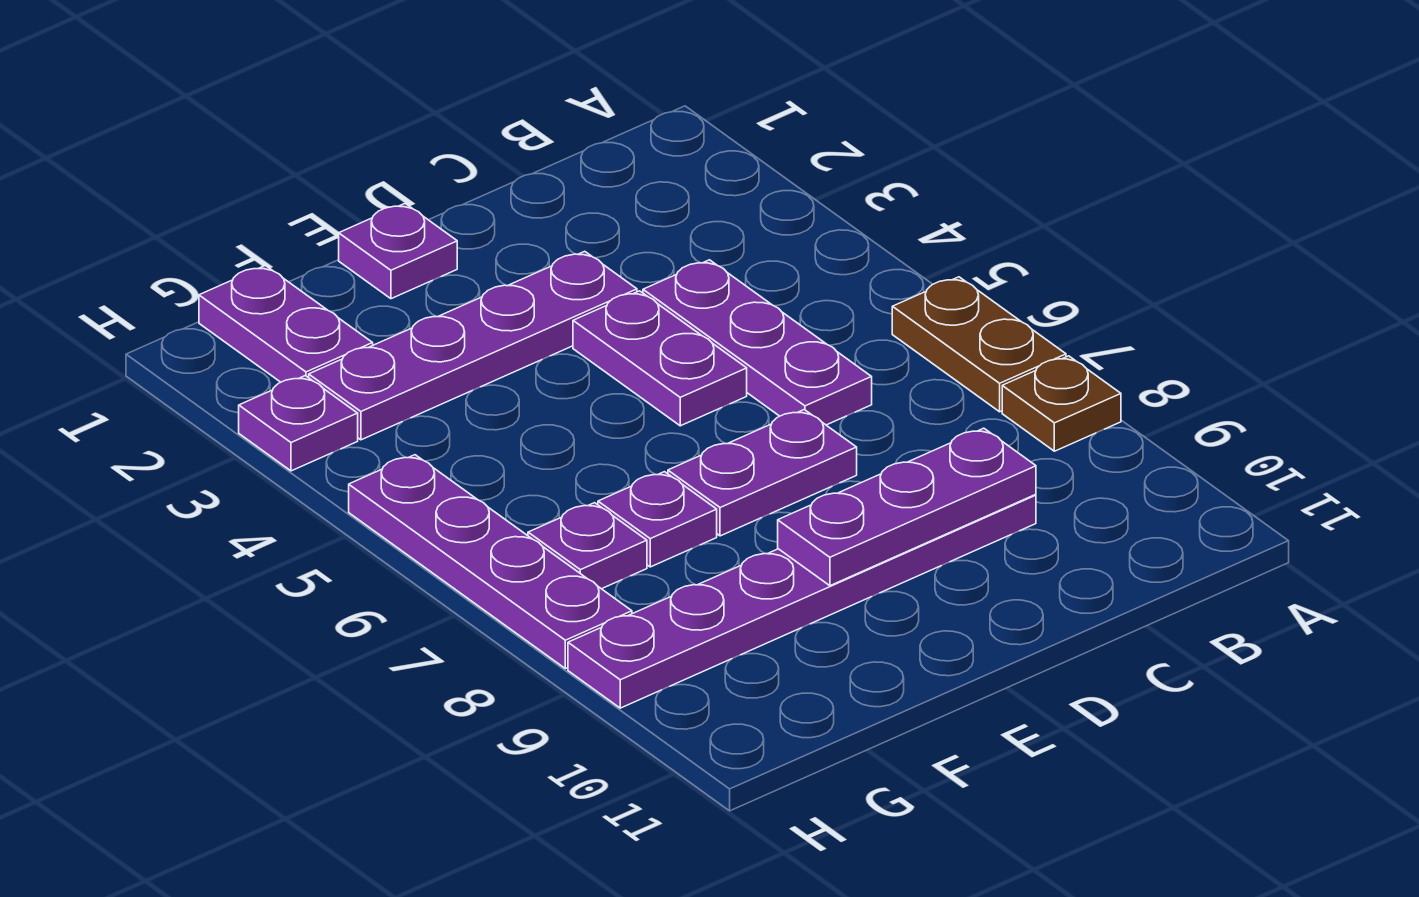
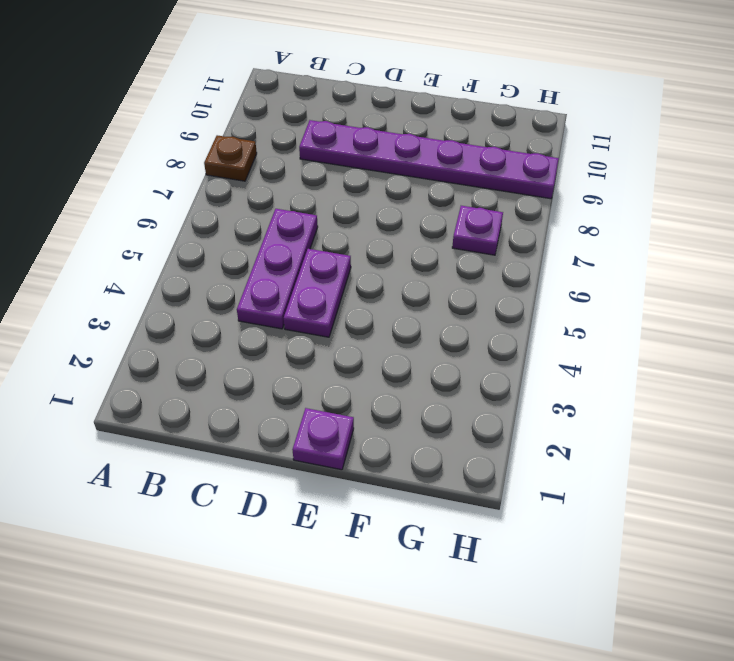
none -> brown 1x2 plate [892,277,1066,412]
none -> purple 1x4 plate [309,251,637,440]
none -> purple 1x2 plate [668,410,857,536]

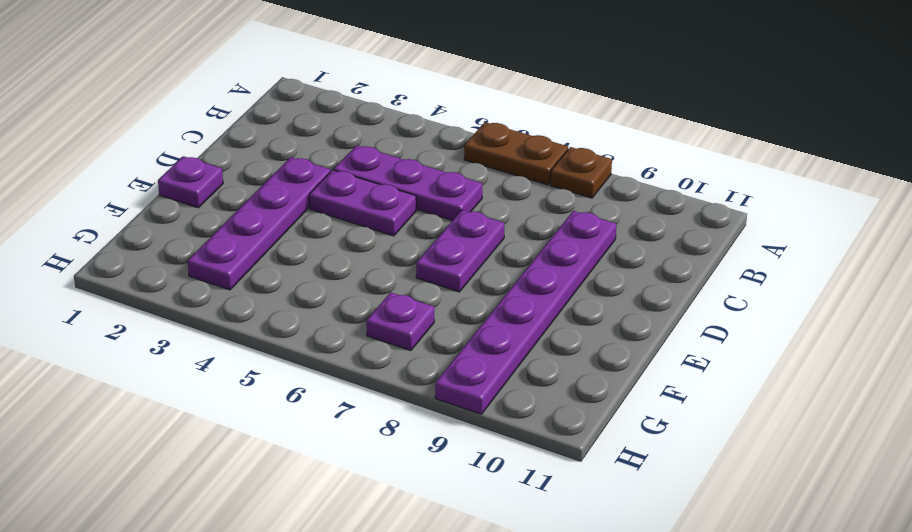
none -> purple 1x1 plate [598,472,717,567]
none -> purple 1x2 plate [199,265,373,382]
none -> purple 1x1 plate [239,376,358,471]

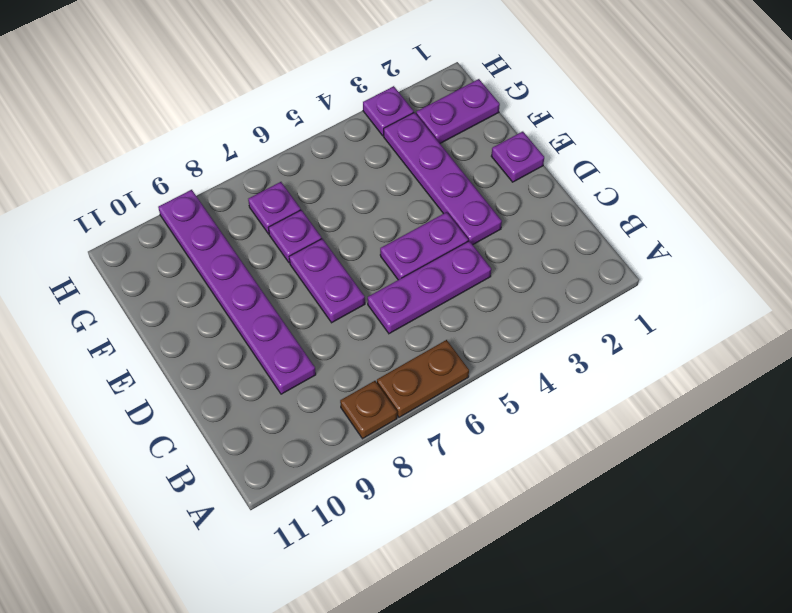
none -> purple 1x4 plate [349,455,632,669]
none -> purple 1x3 plate [778,428,1036,586]

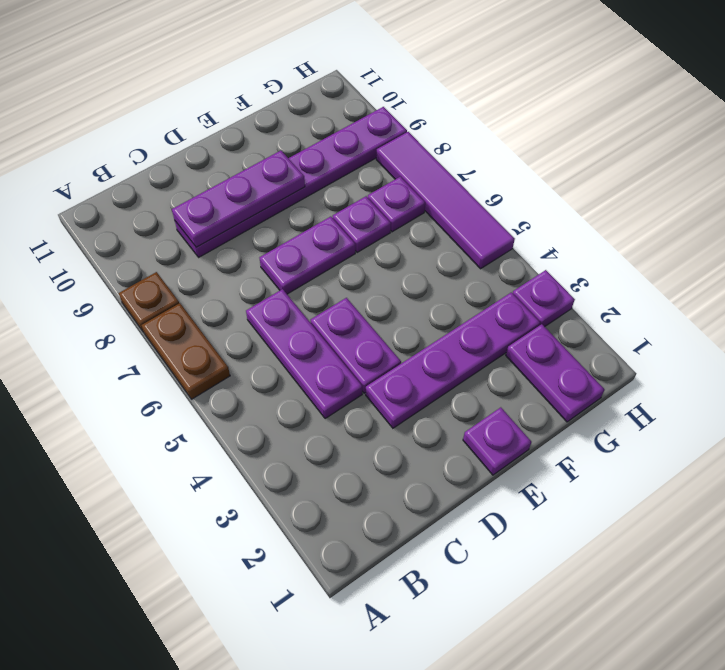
purple 1x4 tile [376,132,515,269] -> purple 1x4 plate [349,455,632,669]

